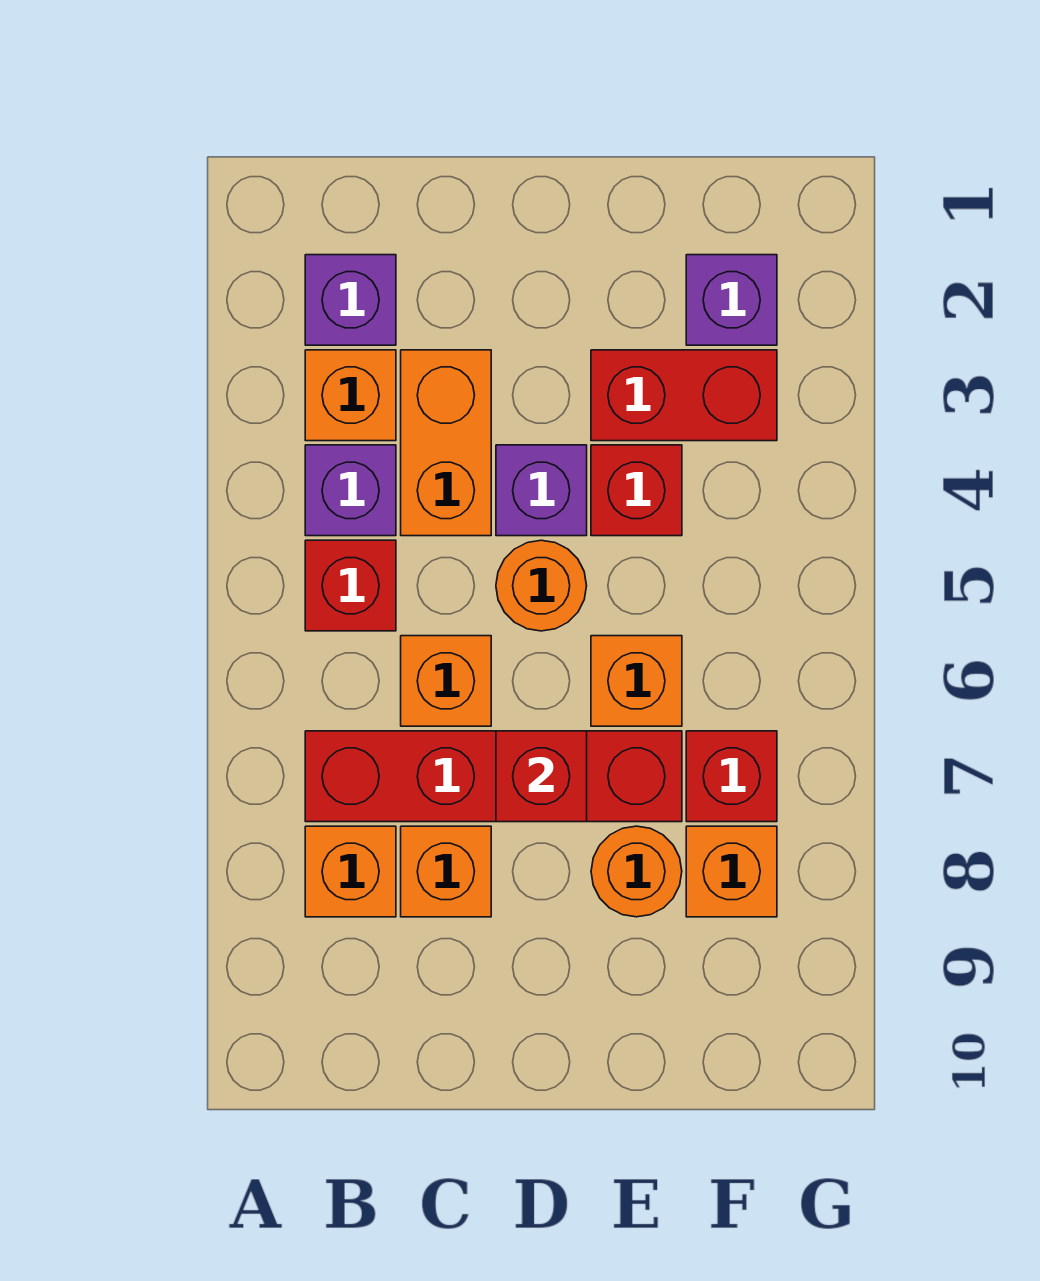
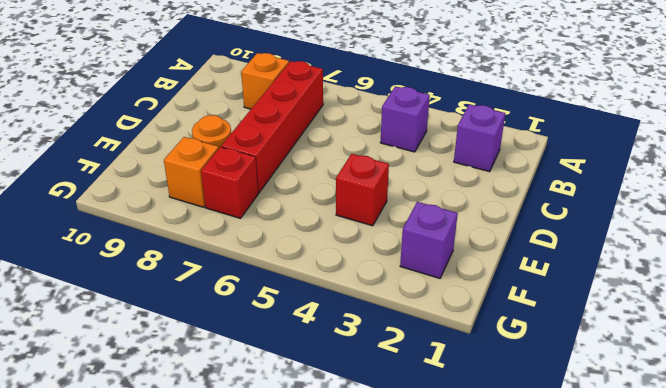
none -> orange 1x1 brick [305,350,396,441]
none -> red 1x1 brick [305,540,396,631]
none -> orange 1x2 brick [401,350,491,536]

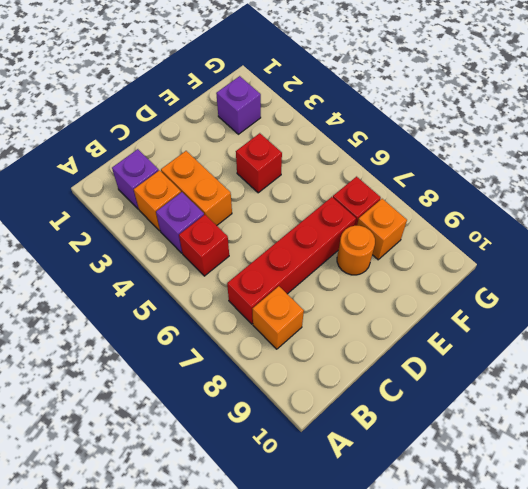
none -> orange 1x1 brick [401,636,491,726]
none -> orange 1x1 brick [401,826,491,917]
none -> purple 1x1 brick [496,445,587,536]

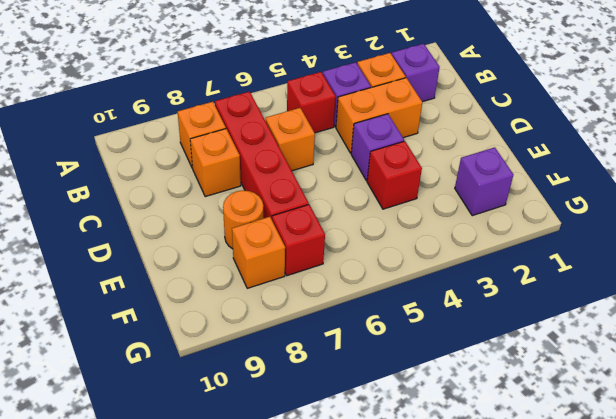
none -> orange 1x1 round brick [496,540,587,631]
none -> red 1x2 brick [591,350,777,441]
none -> orange 1x1 brick [591,636,682,726]

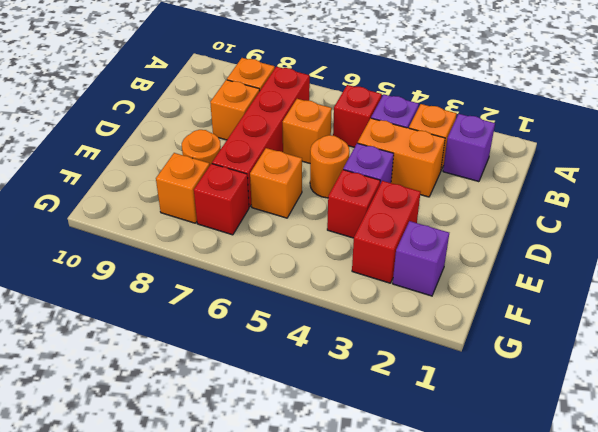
none -> red 1x1 brick [496,731,587,822]

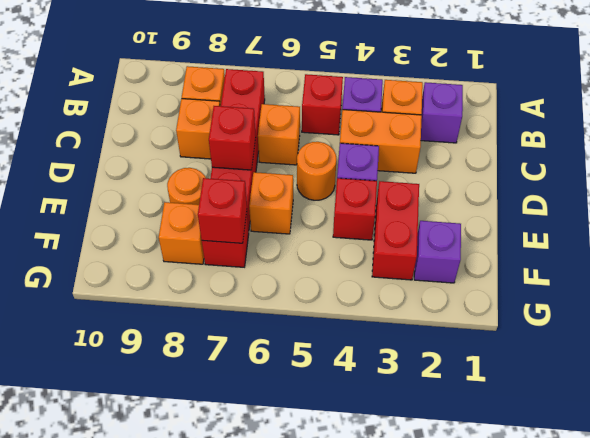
red 1x1 brick [198,178,247,243] -> none

